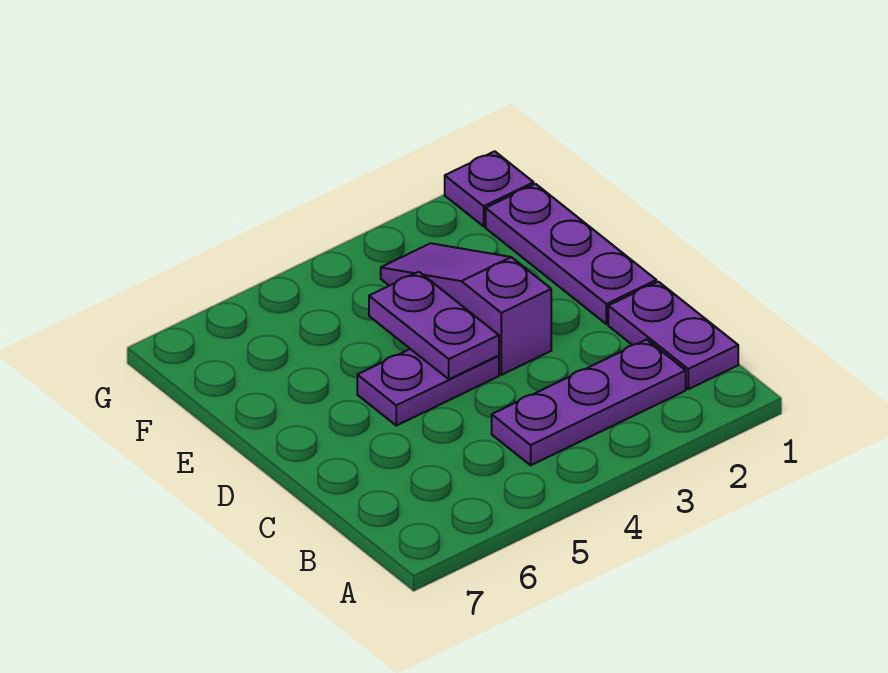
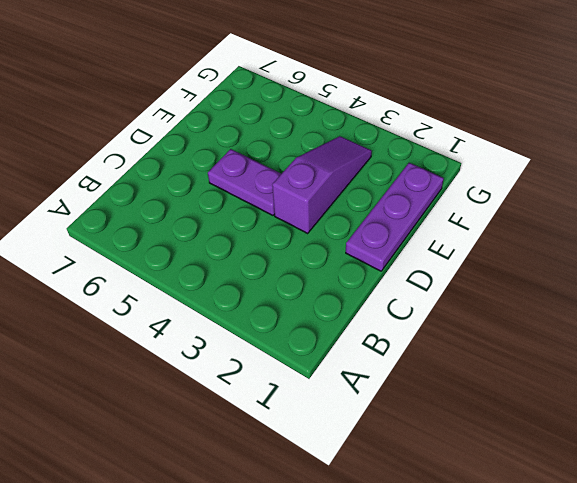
none -> purple 1x2 plate [608,282,738,389]
none -> purple 1x3 plate [492,340,686,465]

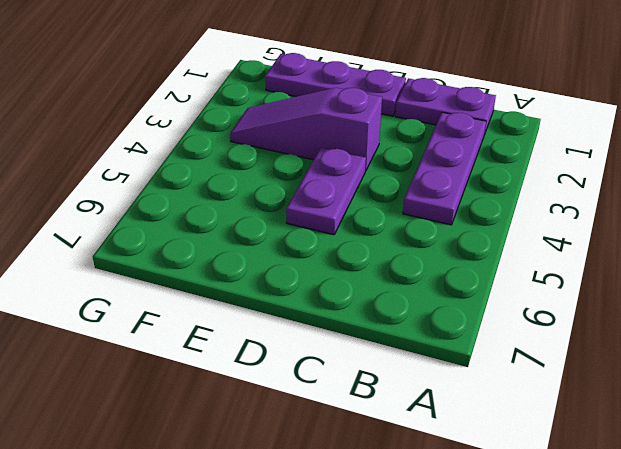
none -> purple 1x1 plate [445,151,534,226]
none -> purple 1x2 plate [369,272,499,379]

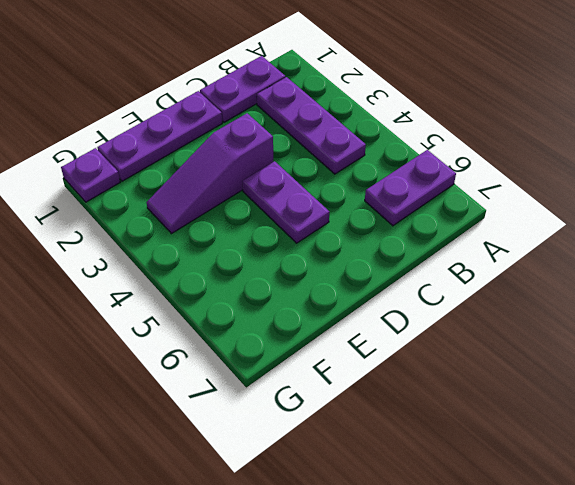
purple 1x2 plate [365,150,456,226] -> purple 1x2 plate moved to [369,272,499,379]

